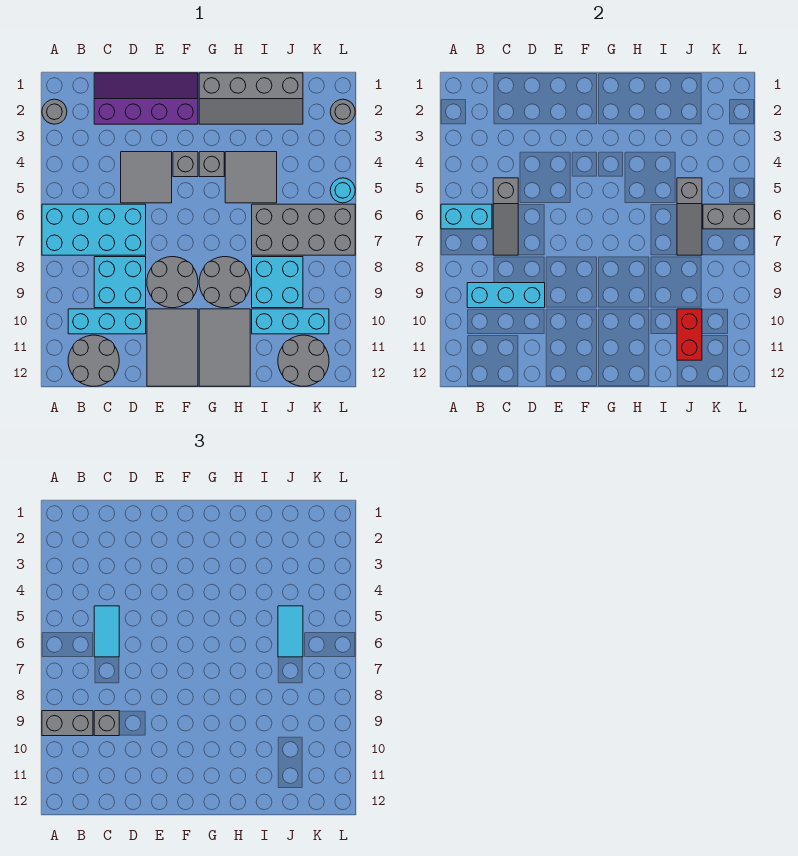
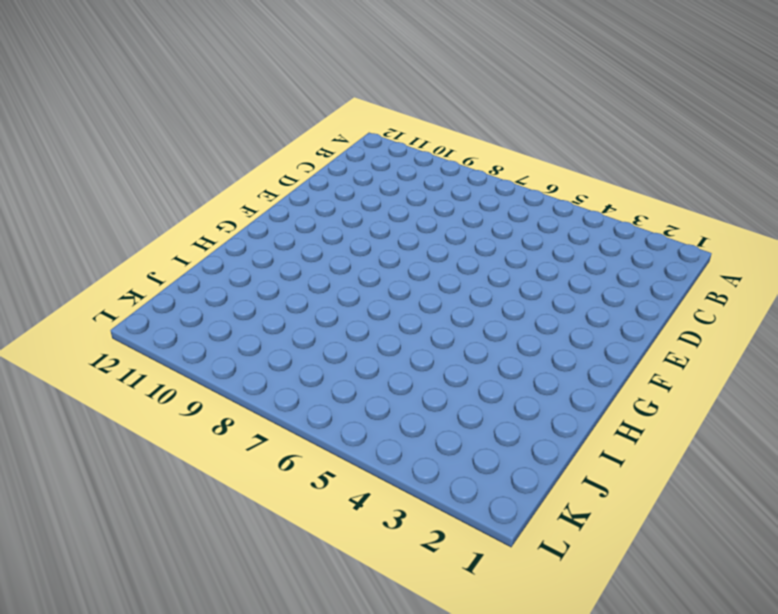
none -> grey 1x1 round brick [42,99,67,124]
none -> cyan 2x4 brick [42,204,146,255]
none -> cyan 1x3 brick [68,309,146,334]
none -> grey 2x2 round brick [68,335,119,386]

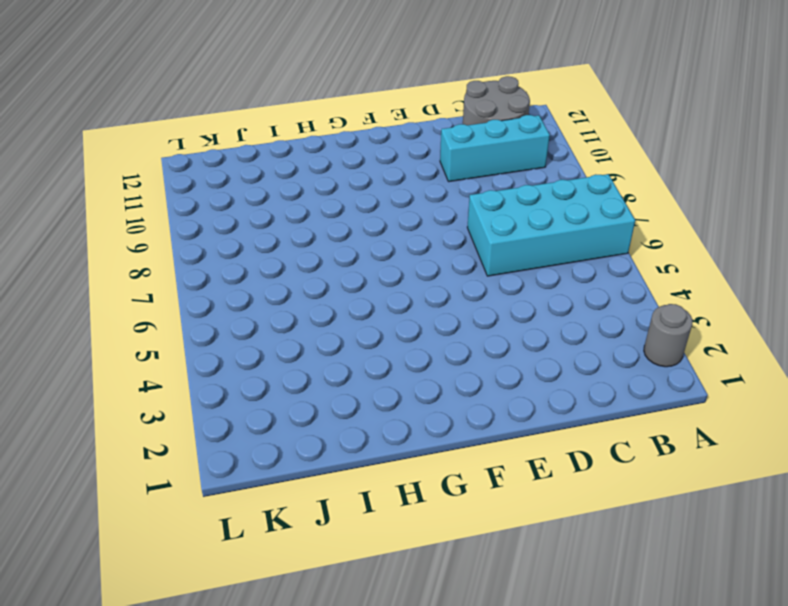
none -> purple 2x4 slope [94,73,198,124]
none -> cyan 2x2 brick [94,257,146,308]
none -> grey 2x2 tile [121,152,172,203]
none -> grey 2x2 round brick [147,257,198,308]

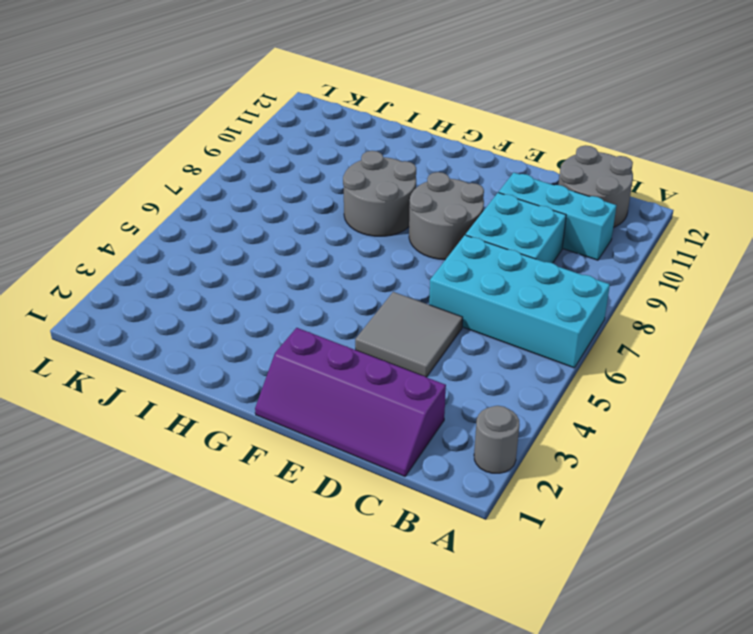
none -> grey 2x3 tile [147,309,198,386]
none -> grey 1x1 brick [173,152,198,177]
none -> grey 2x4 slope [199,73,303,124]
none -> grey 1x1 brick [199,152,224,177]

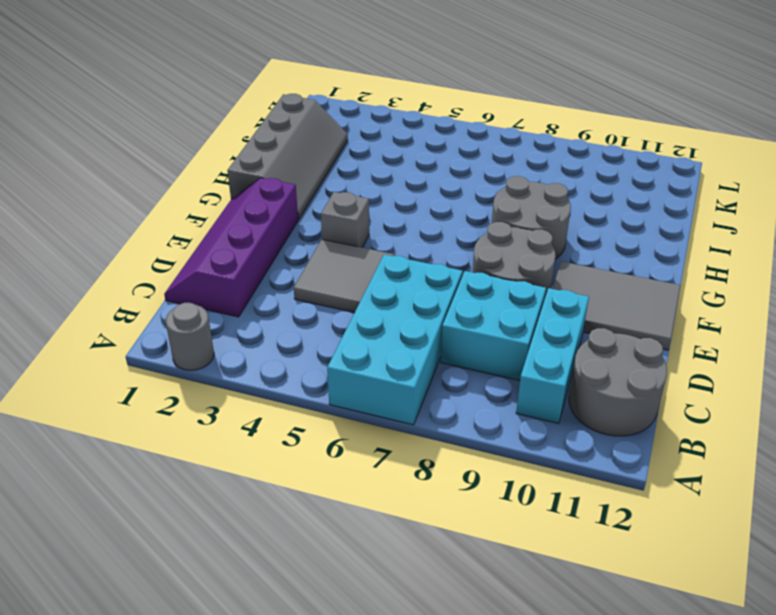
none -> grey 1x1 brick [199,152,224,177]
none -> grey 2x3 tile [199,309,250,386]
none -> grey 2x2 tile [225,152,277,203]
none -> grey 2x4 brick [252,204,355,255]

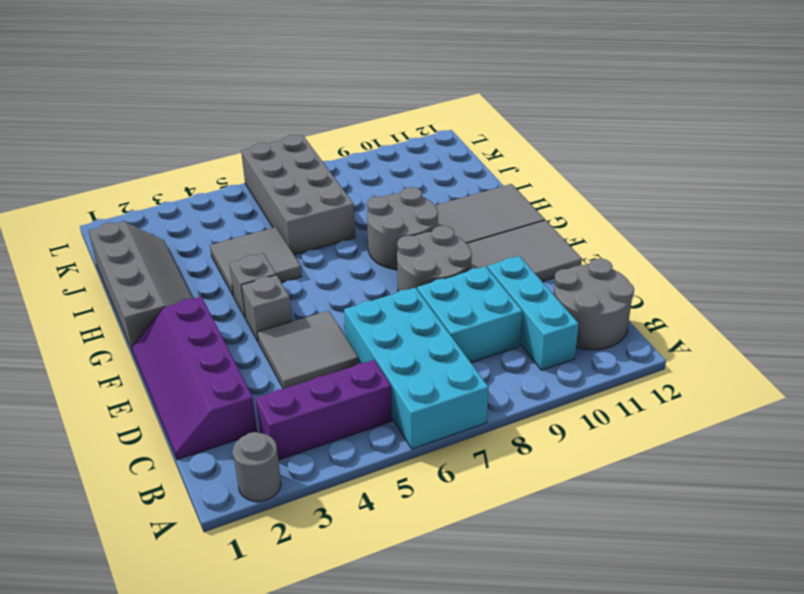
purple 1x3 brick [256,360,392,460] -> none
none -> cyan 2x2 brick [252,257,303,308]
none -> cyan 1x3 brick [252,309,329,334]
none -> grey 2x2 round brick [278,335,329,386]
none -> grey 1x1 round brick [330,99,355,124]

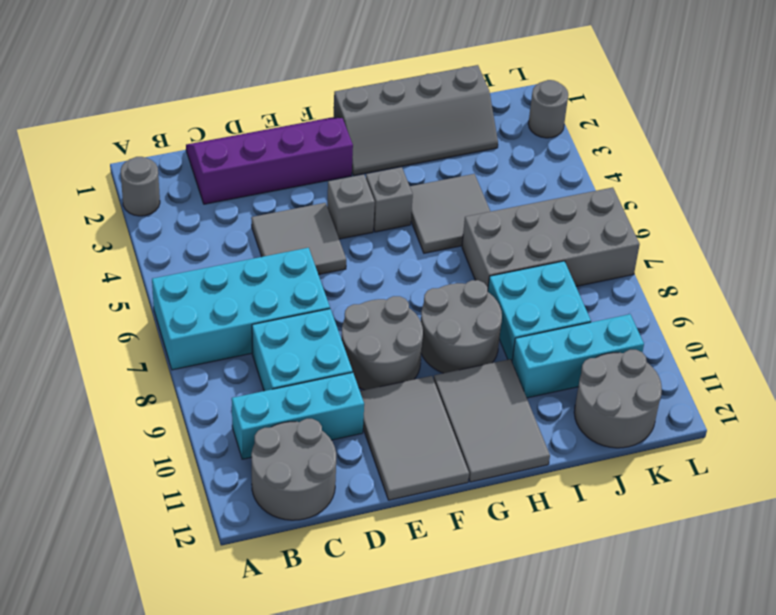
none -> cyan 1x1 round brick [330,178,355,203]
none -> cyan 1x2 brick [441,204,492,229]
none -> cyan 1x3 brick [467,283,545,308]
none -> grey 1x3 slope [493,178,518,255]

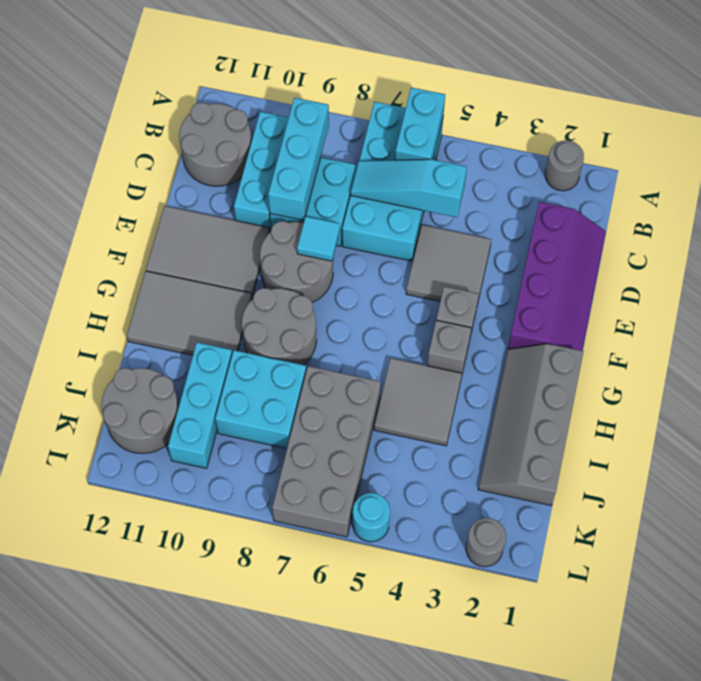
cyan 1x3 slope [351,159,467,217] -> grey 1x3 slope [493,178,518,255]
cyan 1x1 tile [297,216,340,261] -> none
none -> grey 1x3 slope [677,178,702,255]
none -> red 1x2 brick [677,309,702,360]
none -> grey 1x2 brick [703,204,754,229]
none -> grey 1x2 brick [42,711,93,736]

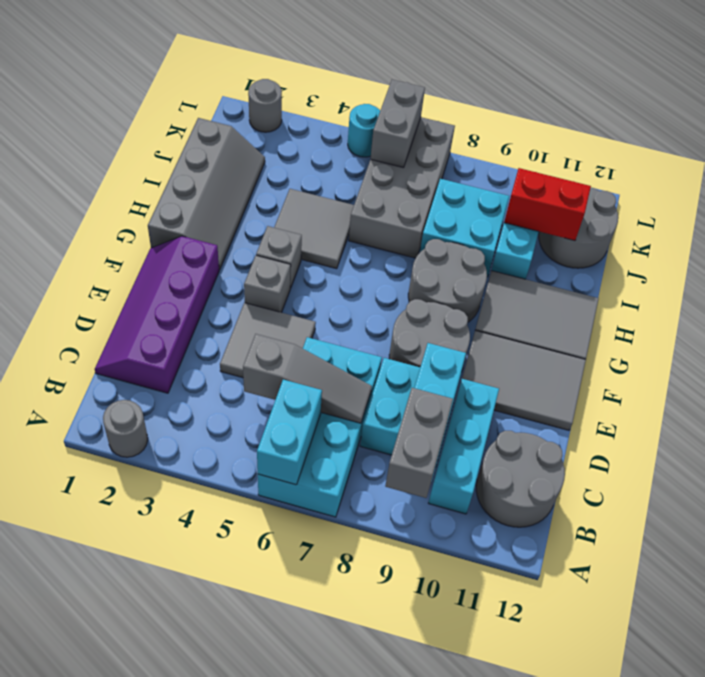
none -> grey 1x3 slope [677,178,702,255]
none -> cyan 1x2 tile [94,606,119,657]
none -> grey 1x1 brick [94,711,119,736]
none -> cyan 1x2 tile [278,606,303,657]

